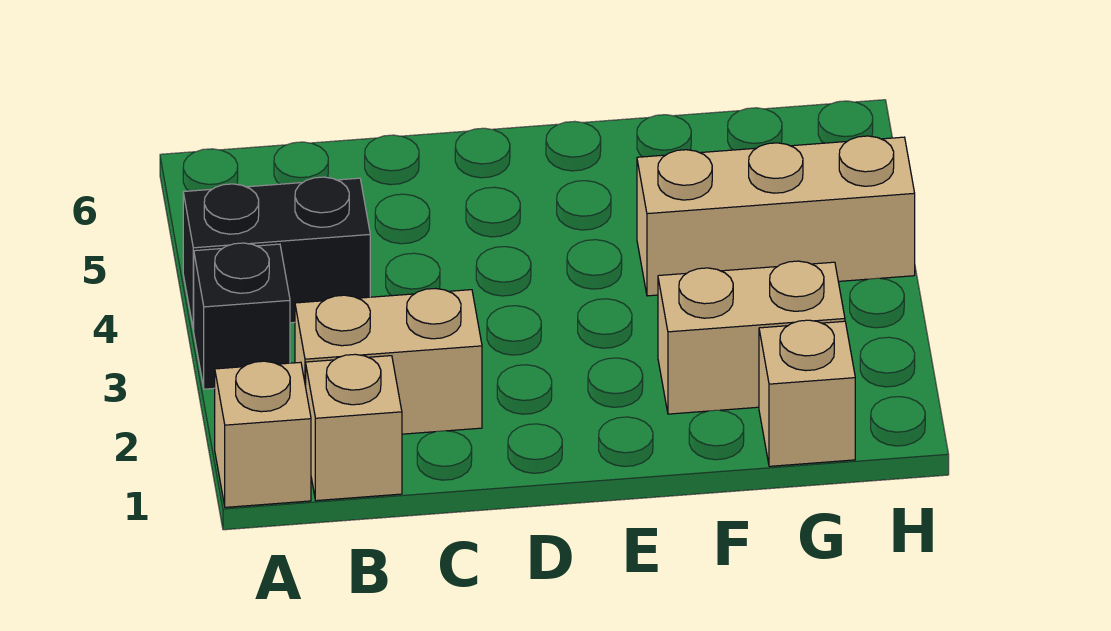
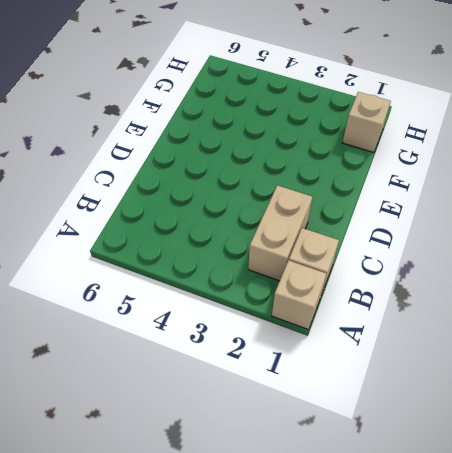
none -> black 1x1 brick [194,243,290,389]
none -> black 1x2 brick [183,177,370,330]

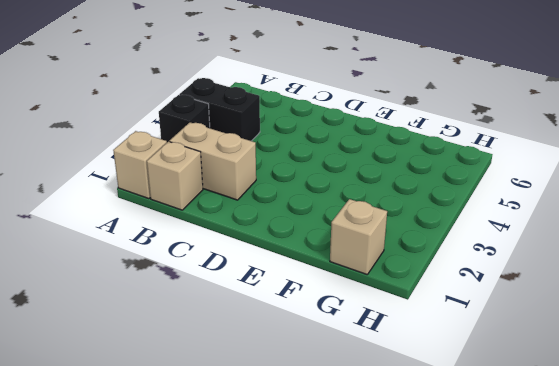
none -> tan 1x2 brick [658,261,845,414]
none -> tan 1x3 brick [637,136,915,296]

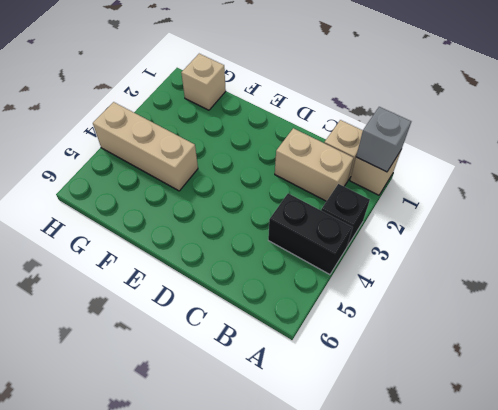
grey 1x1 brick [356,107,411,172] -> none
none -> tan 1x2 brick [658,261,845,414]

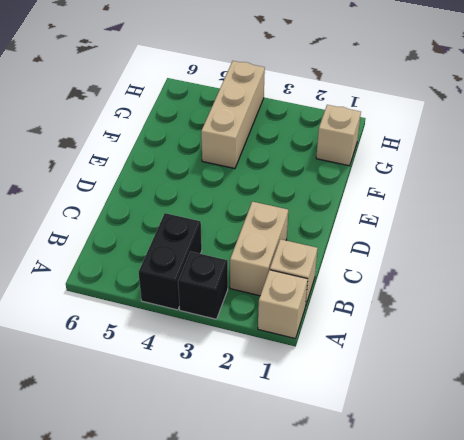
none -> tan 1x2 brick [658,261,845,414]

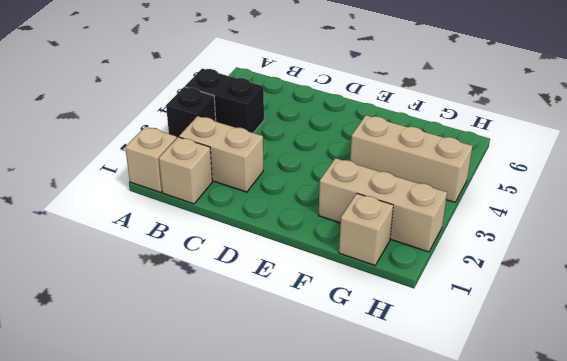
tan 1x3 brick [319,158,447,252] -> tan 1x2 brick [658,261,845,414]

